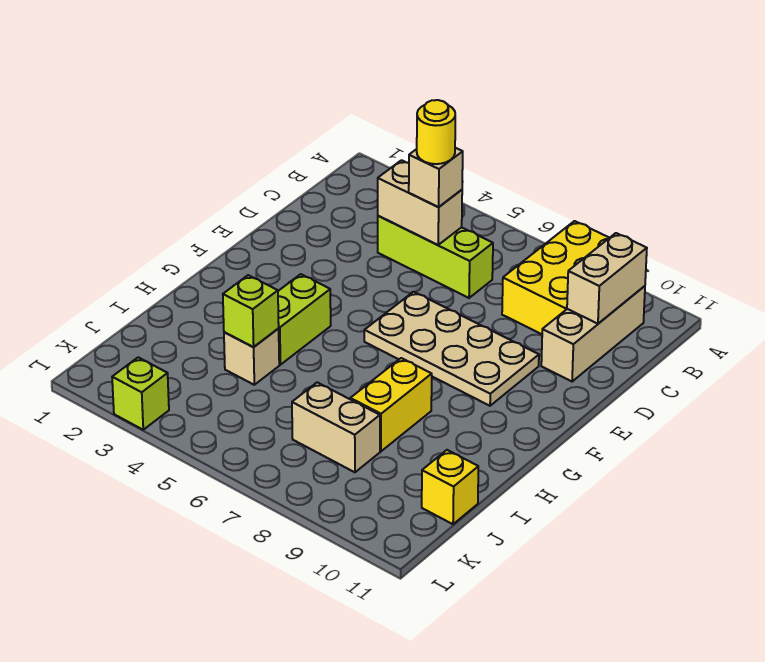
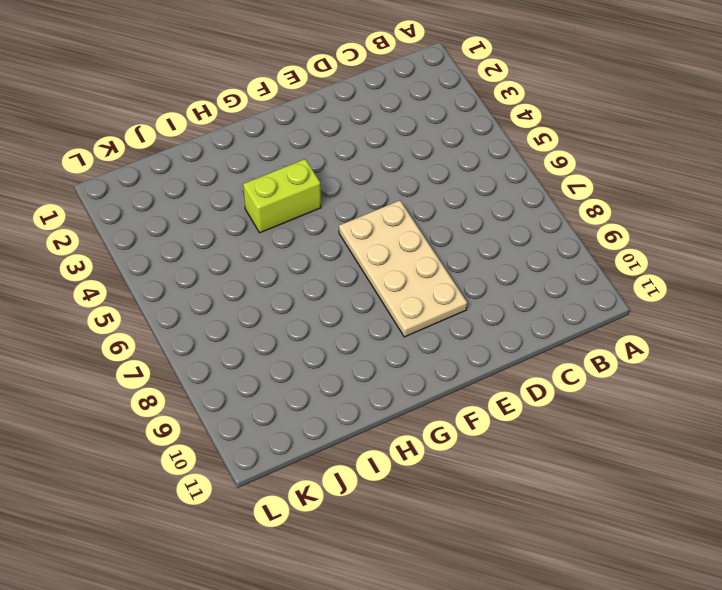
none -> yellow 2x3 brick [502,221,609,334]
none -> tan 1x3 brick [541,286,645,382]
none -> lime 1x3 brick [378,216,493,298]

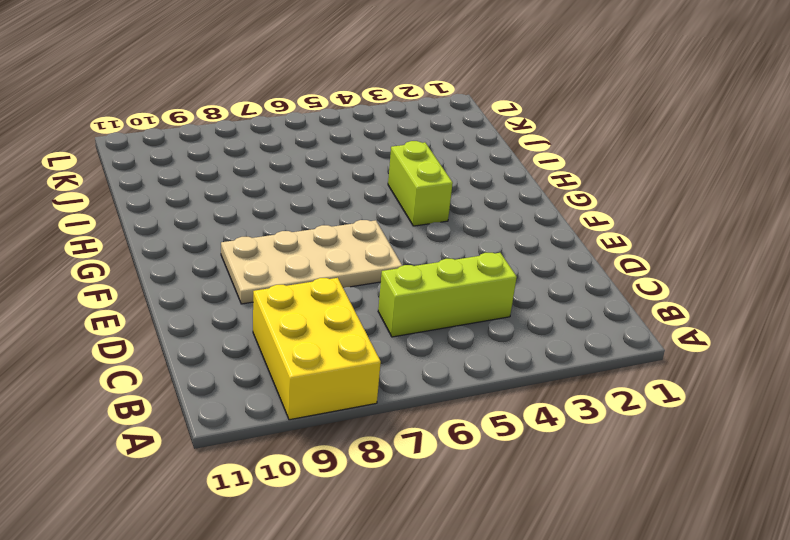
none -> tan 1x3 brick [541,286,645,382]
none -> yellow 1x2 brick [350,358,432,451]
none -> tan 1x1 brick [224,328,279,385]

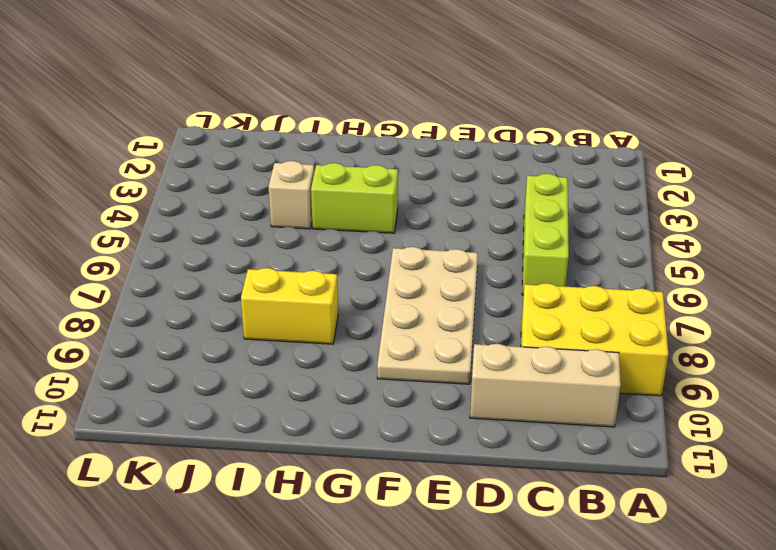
none -> tan 1x2 brick [292,382,380,472]
none -> yellow 1x1 brick [422,450,478,524]
none -> lime 1x1 brick [112,357,169,430]

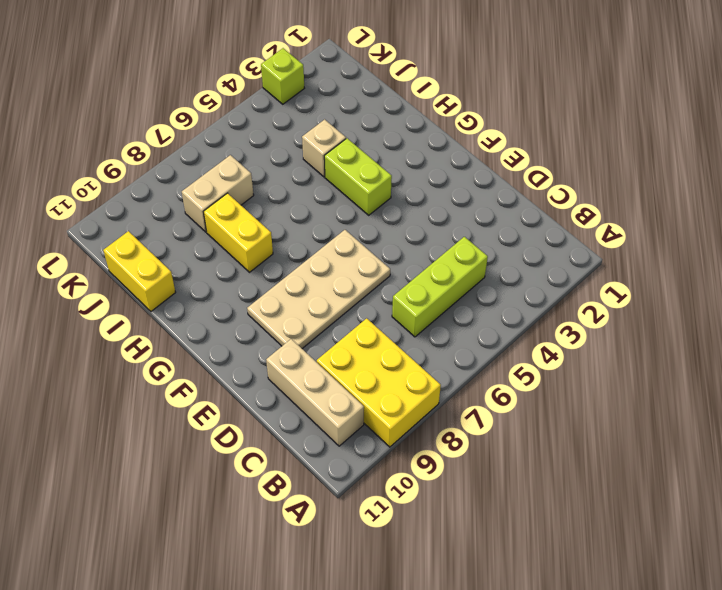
yellow 1x2 brick [103,231,176,311] -> yellow 1x1 brick [422,450,478,524]
none -> tan 1x2 brick [567,233,647,324]
none -> tan 1x2 brick [378,160,462,245]
none -> lime 1x1 brick [223,275,279,347]

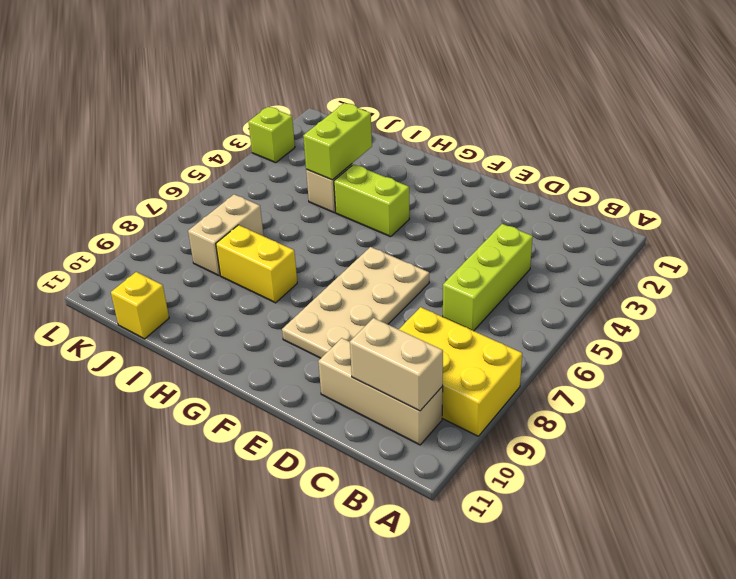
lime 1x2 brick [303,103,372,180] -> lime 1x1 brick [223,275,279,347]
none -> tan 1x2 brick [378,160,462,245]
none -> tan 1x1 brick [409,148,463,207]
none -> yellow 1x1 round brick [417,100,455,164]

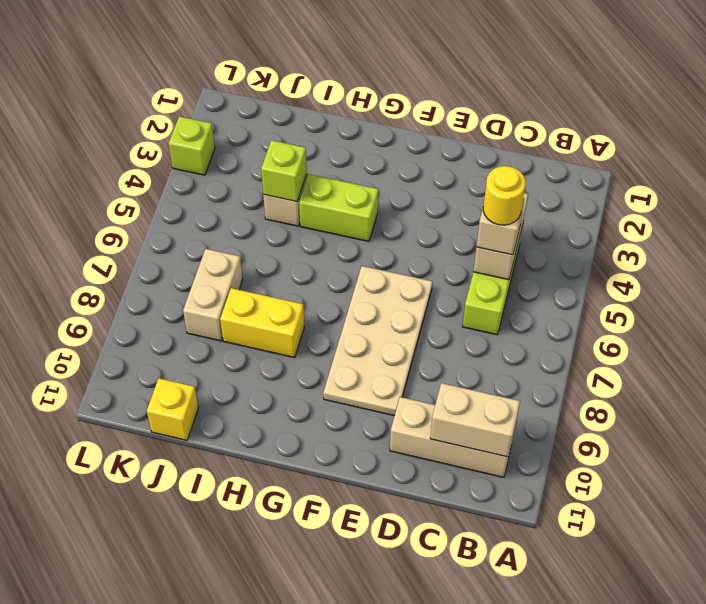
none -> yellow 2x3 brick [502,221,609,334]

